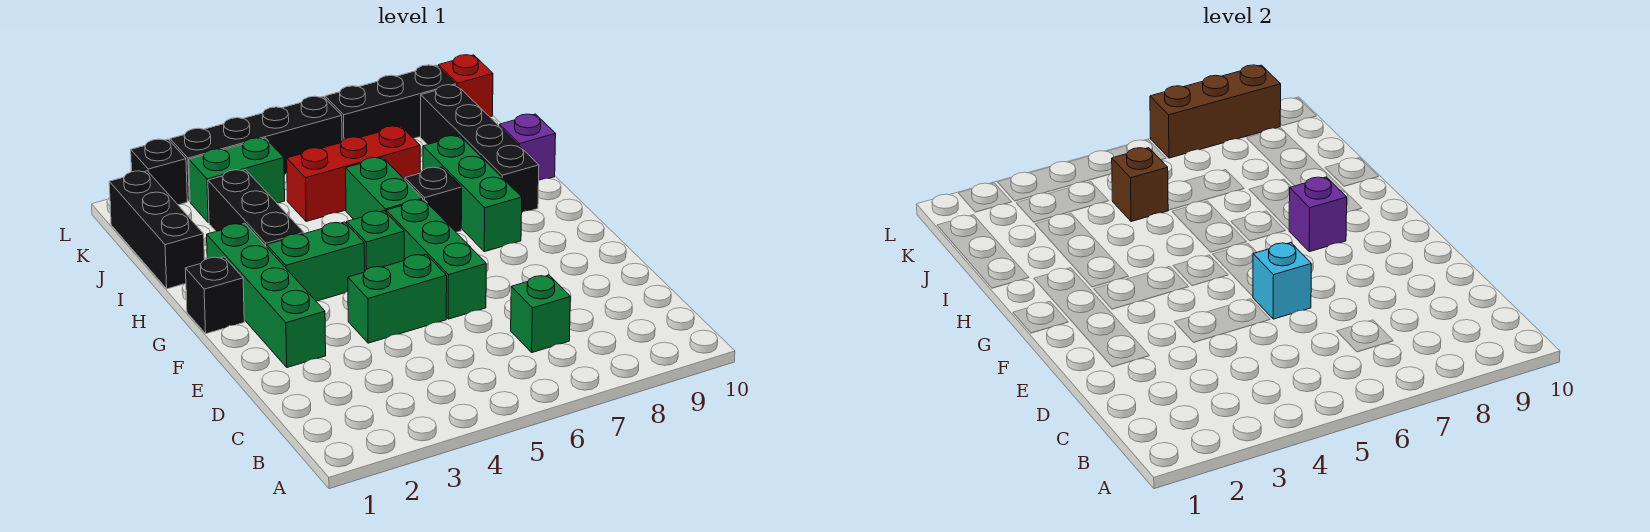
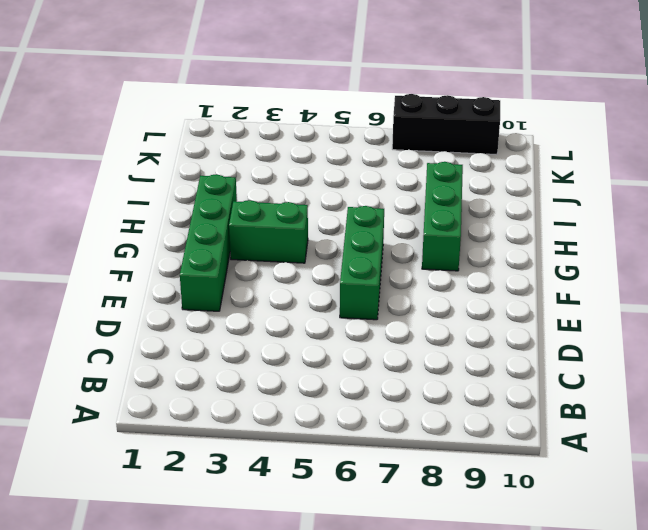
none -> green 1x1 brick [511,275,570,353]
none -> green 1x2 brick [348,254,447,343]
none -> black 1x1 brick [185,257,244,334]

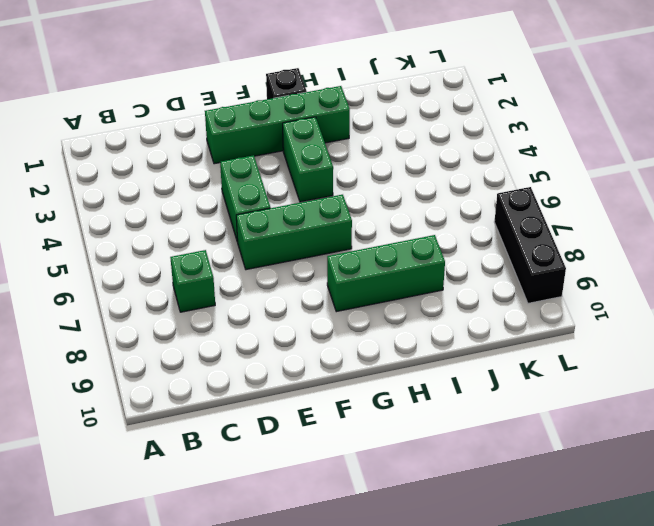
none -> green 1x1 brick [346,211,404,270]
none -> black 1x3 brick [208,170,304,247]
none -> green 1x2 brick [346,157,423,219]

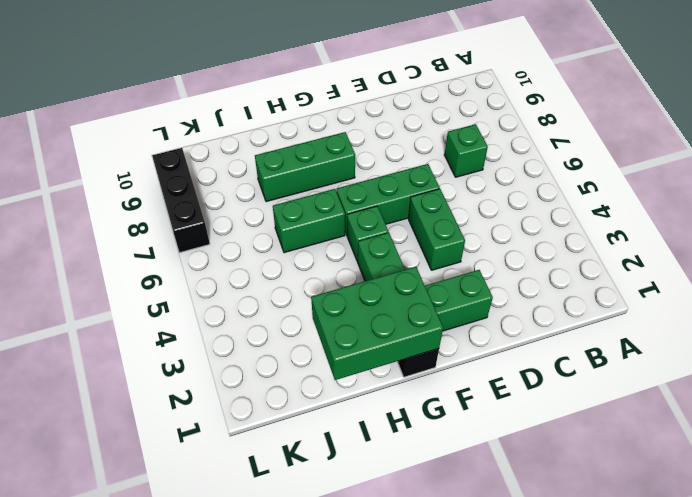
green 2x3 brick [311,267,443,380] -> none
none -> black 1x3 brick [208,170,304,247]
none -> black 1x1 brick [405,167,462,232]
none -> black 1x4 brick [421,85,539,212]

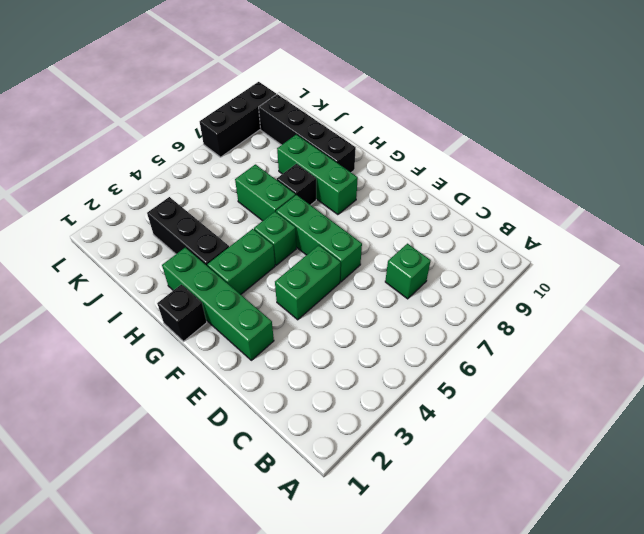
none -> black 1x3 brick [109,171,204,289]
none -> purple 1x1 brick [499,114,556,180]
none -> red 1x3 brick [287,126,420,221]

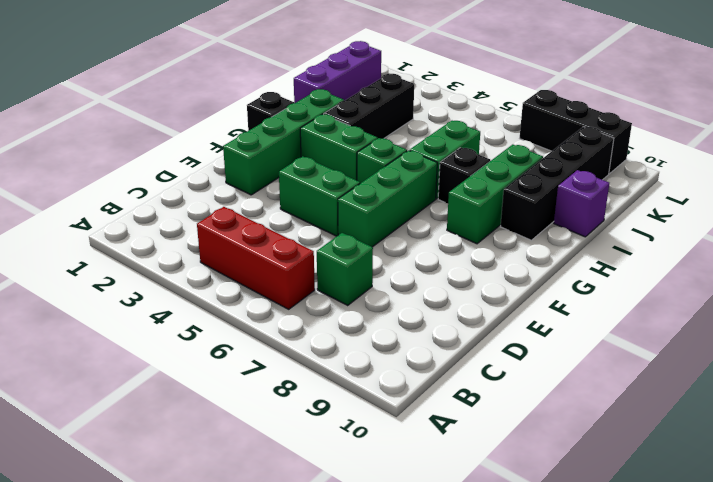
red 1x3 brick [197,207,315,309] -> red 1x3 brick moved to [287,126,420,221]
purple 1x3 brick [294,41,381,103] -> black 1x3 brick [109,171,204,289]
none -> green 1x2 brick [189,138,285,223]
none -> black 1x1 brick [131,139,187,204]
none -> black 1x4 brick [170,96,342,202]

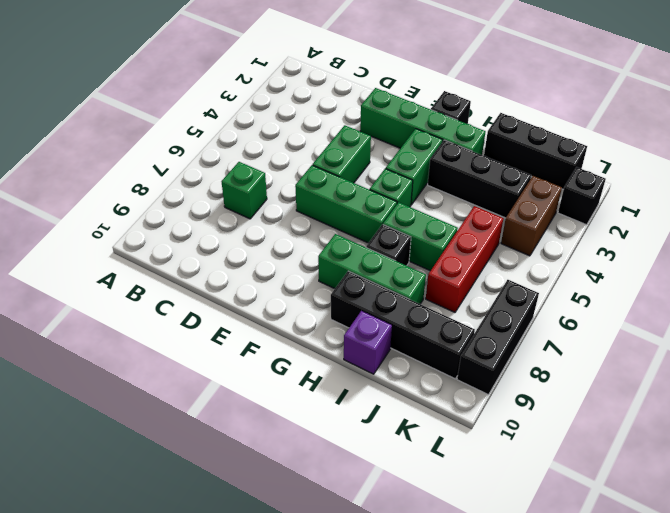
brown 1x2 brick [501,176,562,256] -> green 1x2 brick [189,138,285,223]
none -> black 1x4 brick [170,96,342,202]
none -> red 1x1 brick [438,55,493,117]
none -> cyan 1x1 brick [1253,243,1311,319]

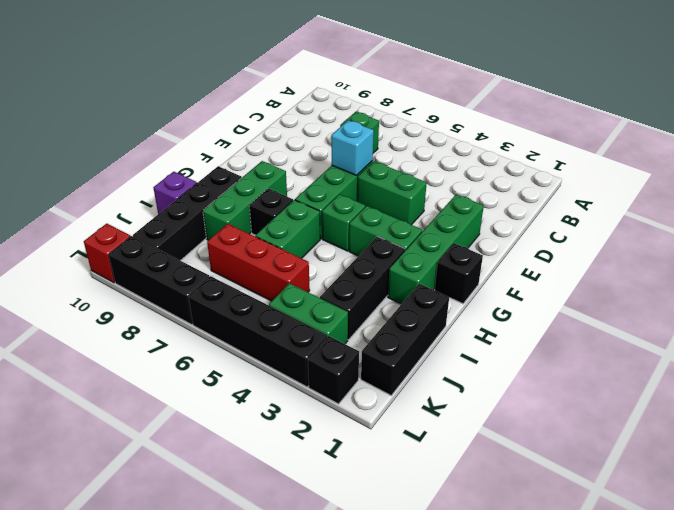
none -> purple 1x1 brick [1289,177,1347,252]
none -> brown 1x1 brick [1112,148,1168,221]
none -> brown 1x3 brick [1150,65,1281,158]

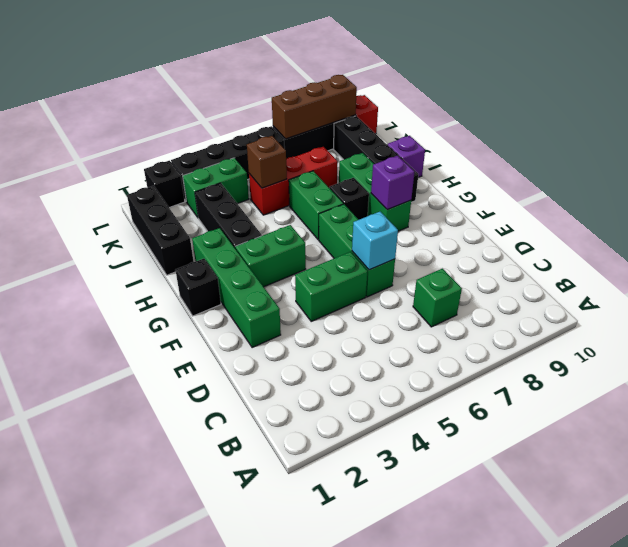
none -> green 1x1 brick [346,211,404,270]

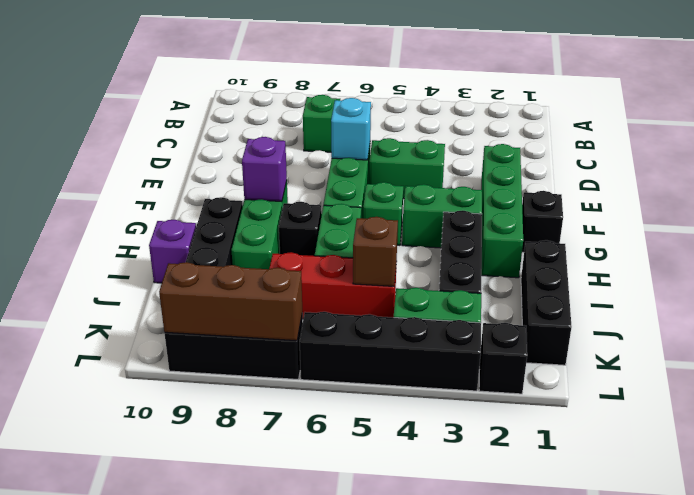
none -> red 1x1 brick [438,55,493,117]

